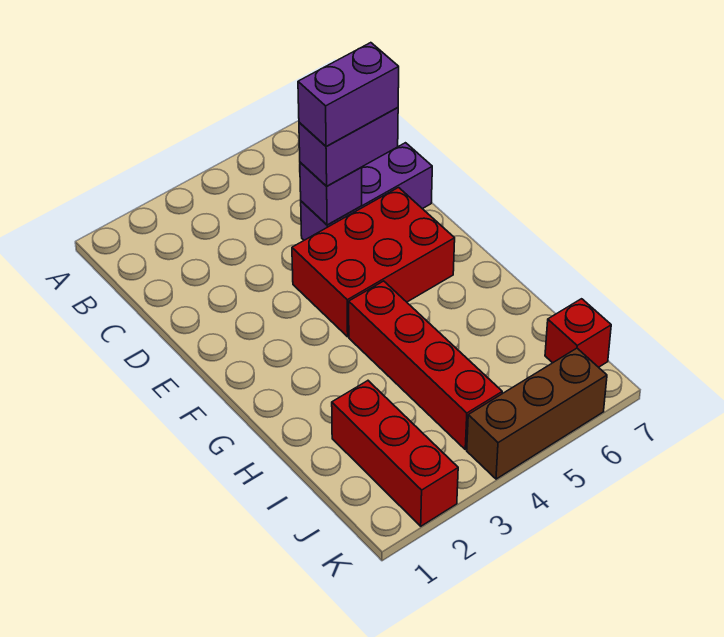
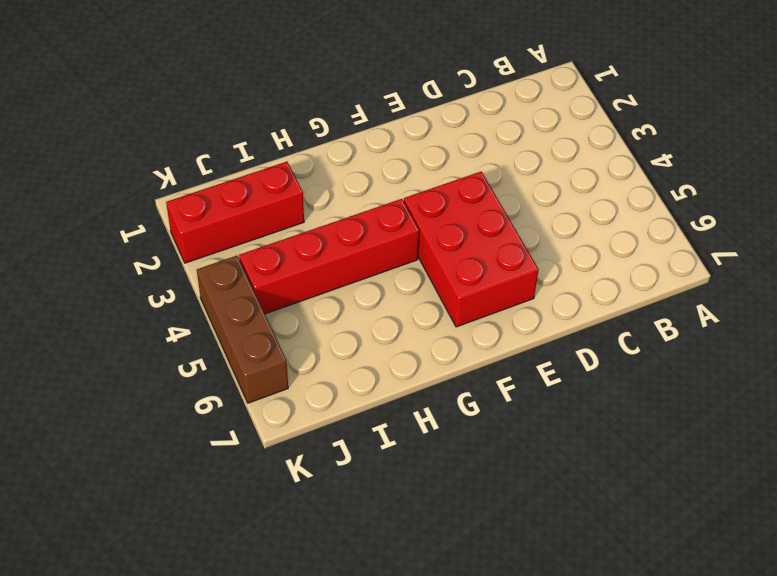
none -> purple 1x3 brick [301,143,432,240]
none -> red 1x1 brick [545,299,611,367]

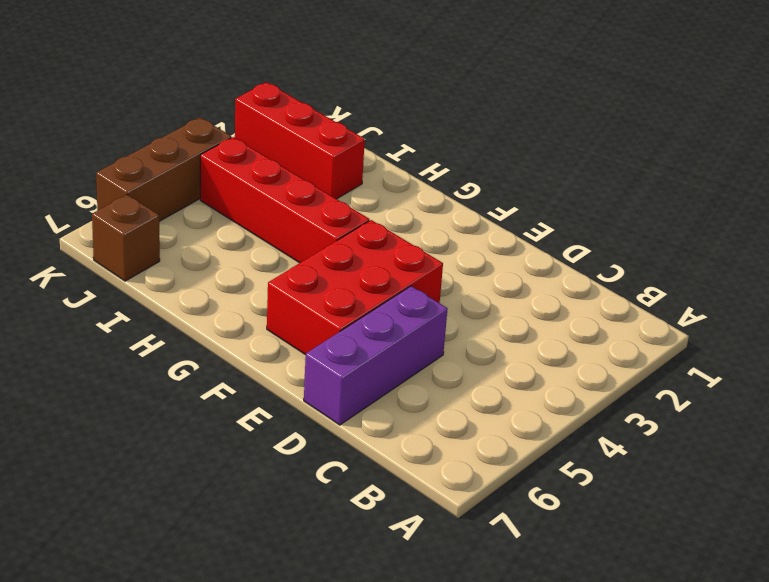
brown 1x1 brick [92,195,160,281] -> red 1x1 brick [545,299,611,367]
none -> purple 1x1 brick [300,162,362,225]
none -> purple 1x2 brick [299,107,398,186]

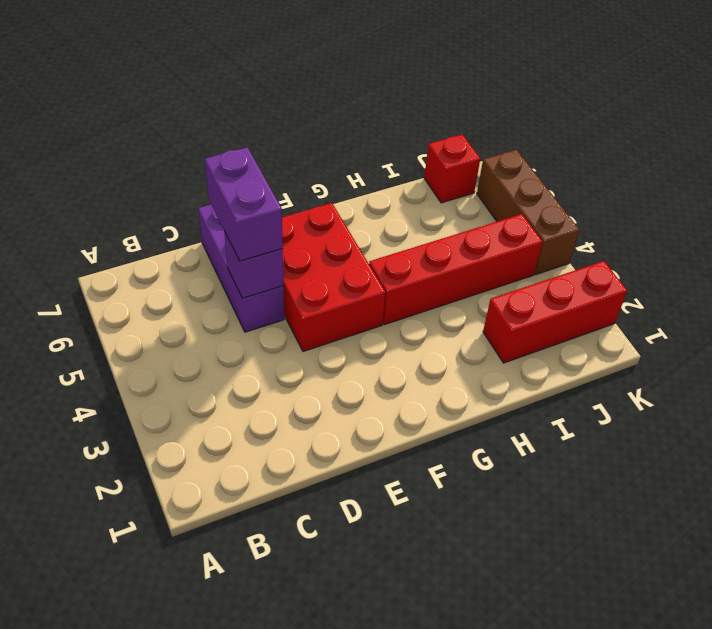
none -> purple 1x2 brick [298,43,399,147]

